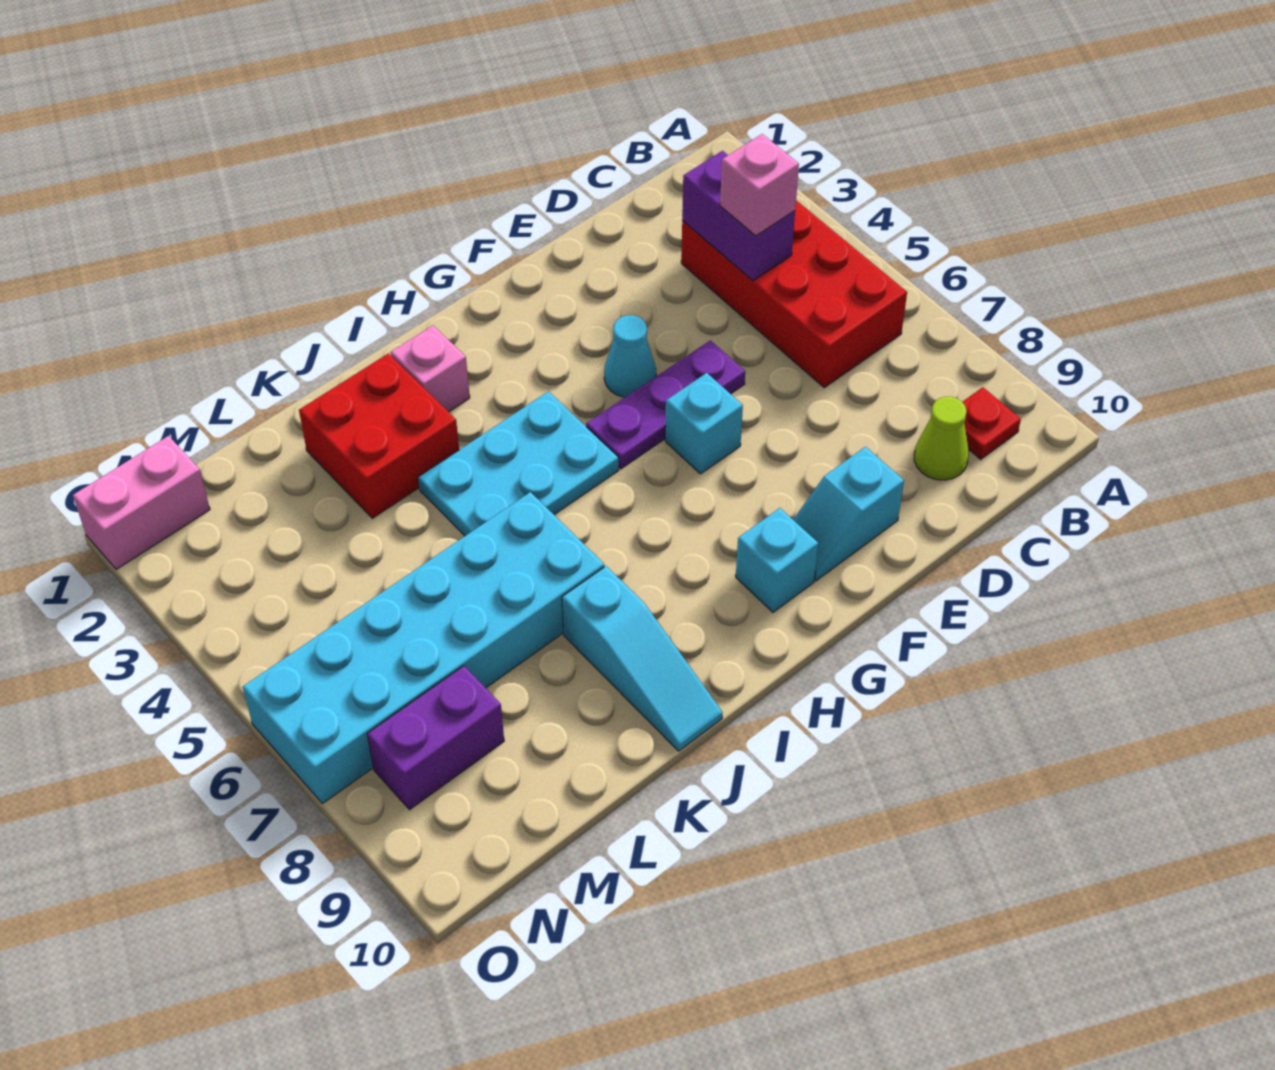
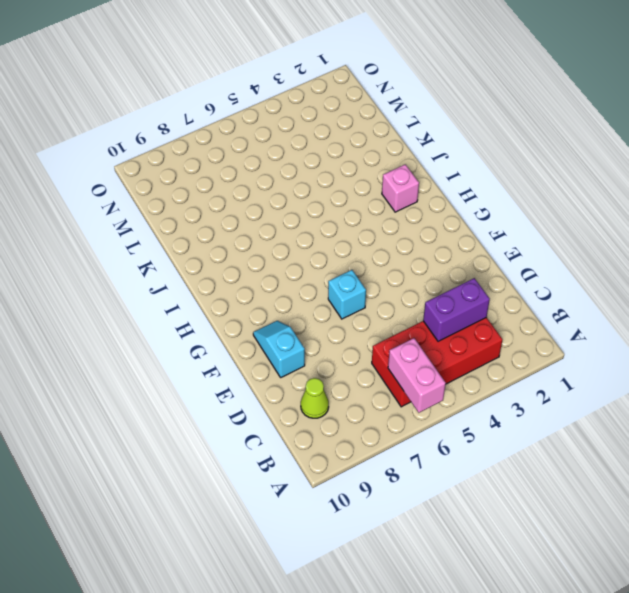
pink 1x2 brick [388,338,446,413] -> pink 1x2 brick moved to [73,436,210,569]
none -> red 1x1 plate [963,387,1021,459]
none -> purple 1x3 plate [586,340,745,469]
none -> cyan 1x1 cone [604,315,656,397]

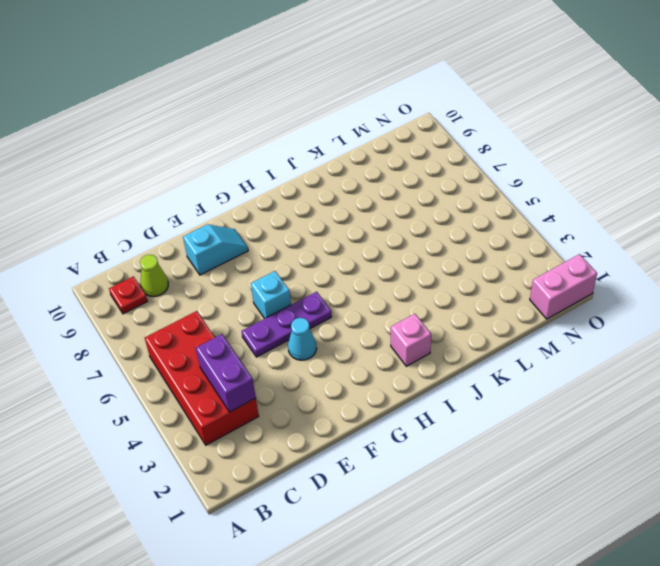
none -> cyan 1x1 brick [736,508,818,612]
none -> cyan 2x3 plate [418,391,619,536]
none -> red 2x2 brick [299,353,459,518]

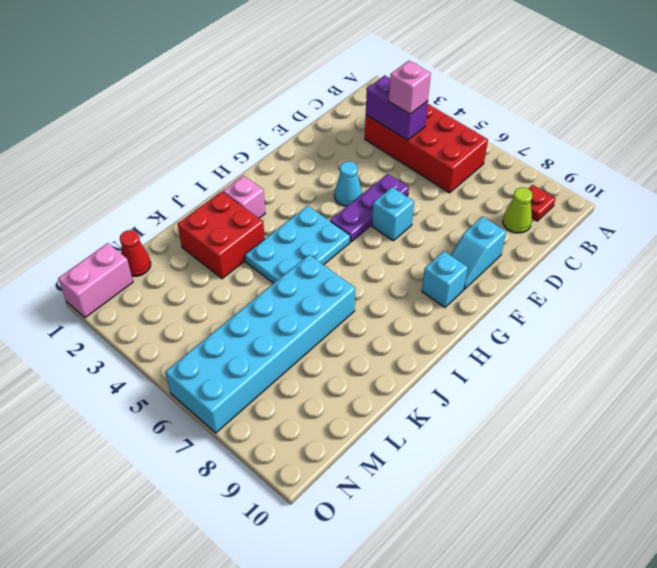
red 1x1 cone [120,230,151,276] -> none
none -> cyan 1x3 slope [562,566,723,751]
none -> purple 1x2 brick [367,666,504,810]

